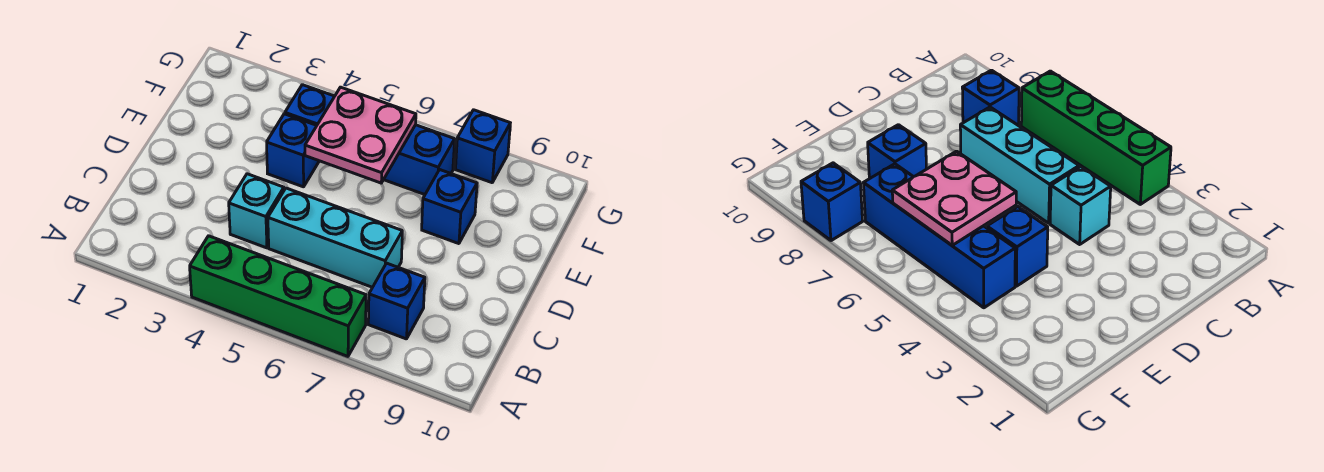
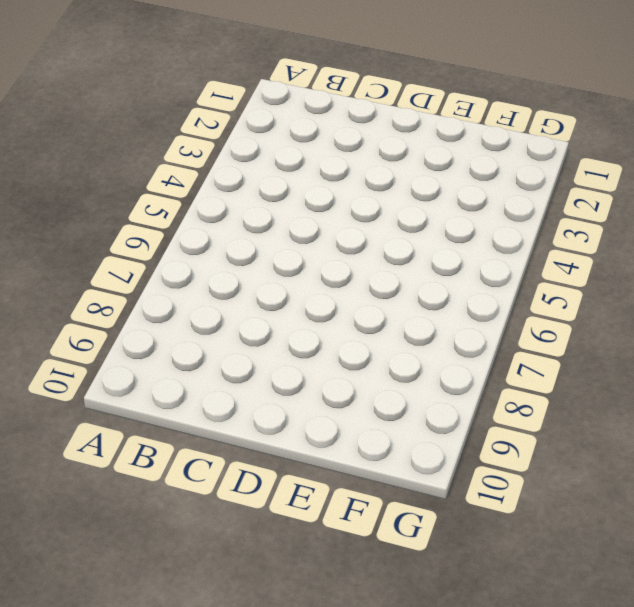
none -> green 1x4 brick [190,236,366,356]
none -> blue 1x1 brick [368,263,425,339]

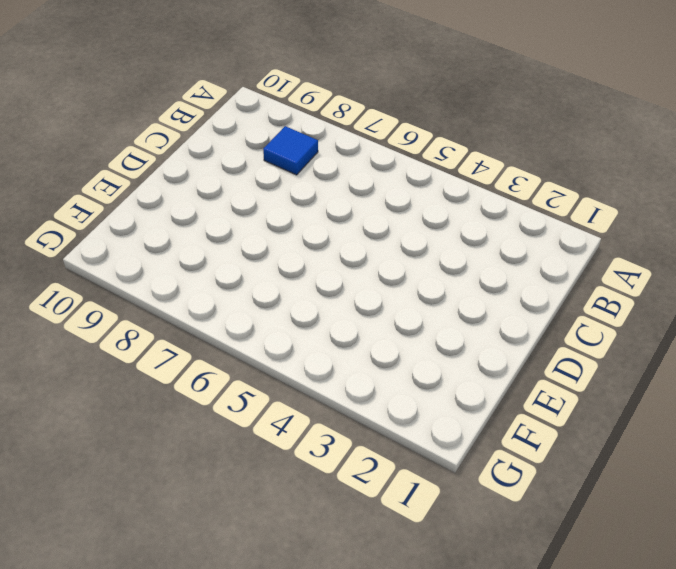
blue 1x1 tile [263,126,318,175] -> blue 1x1 brick [368,263,425,339]
none -> green 1x4 brick [190,236,366,356]
none -> cyan 1x1 brick [229,174,284,248]

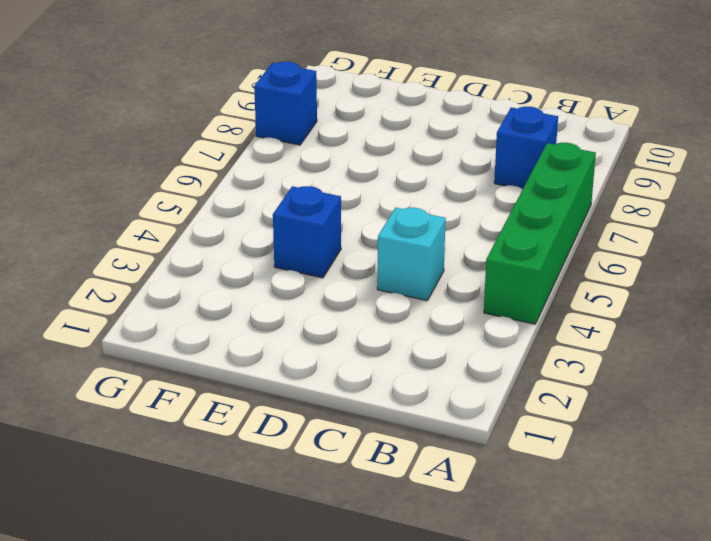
none -> cyan 1x3 brick [268,188,402,287]
none -> blue 1x1 brick [422,170,477,244]

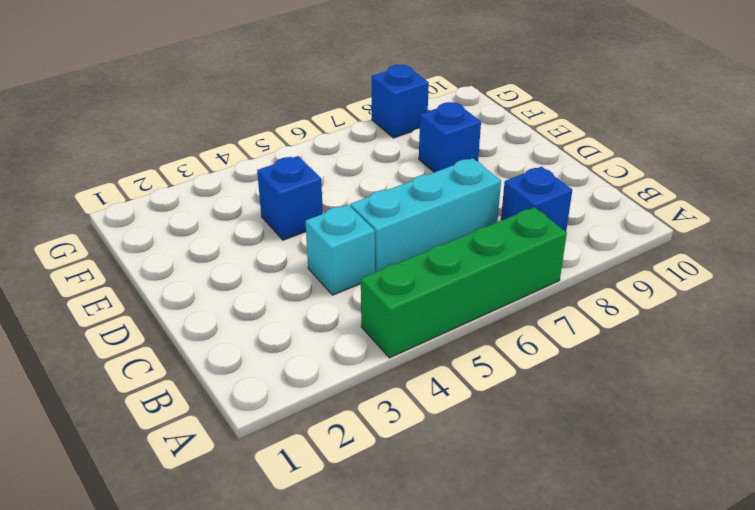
none -> blue 1x4 brick [285,85,455,195]
none -> pink 2x2 plate [305,87,416,183]

